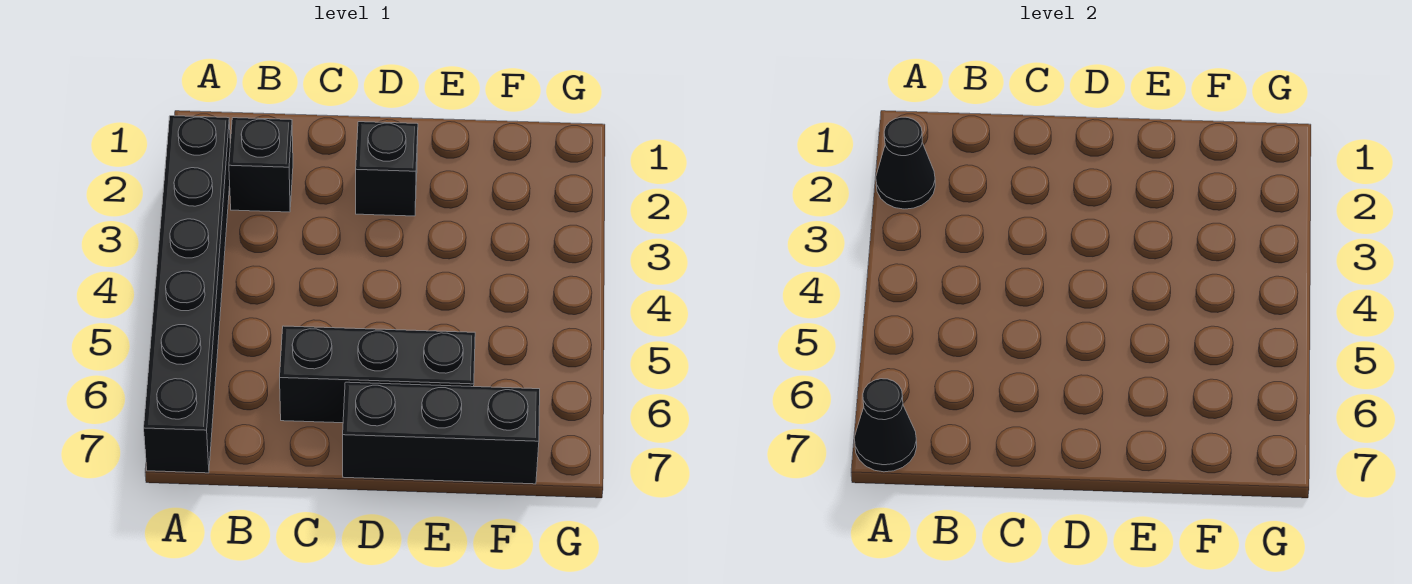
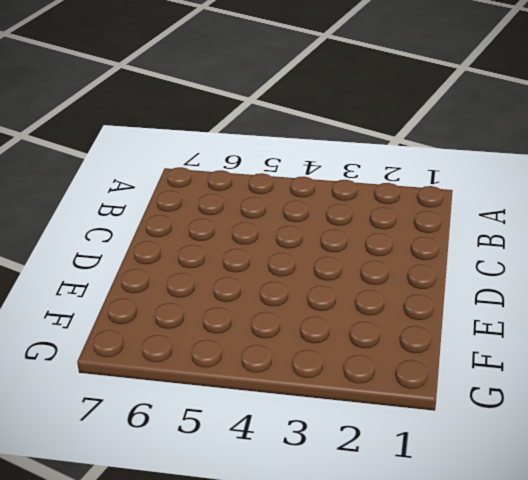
none -> black 1x6 brick [144,116,230,473]
none -> black 1x1 brick [229,118,293,212]

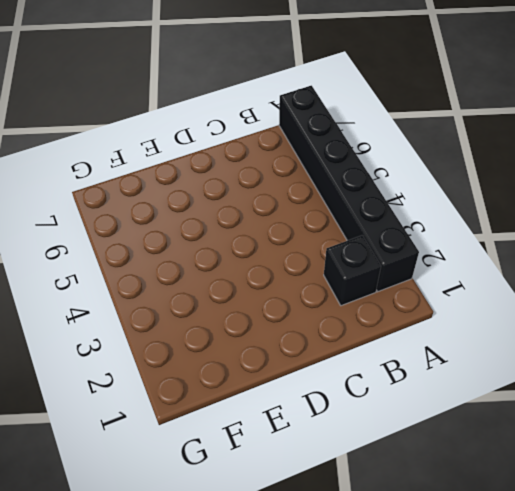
none -> black 1x3 brick [280,326,475,423]
none -> black 1x1 brick [356,122,418,216]

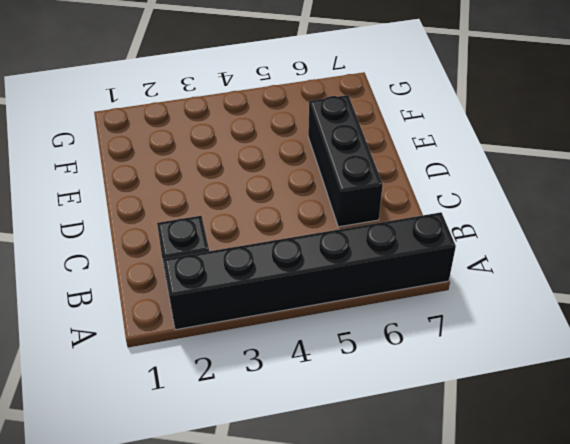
none -> black 1x1 brick [356,122,418,216]
none -> black 1x3 brick [343,382,540,484]

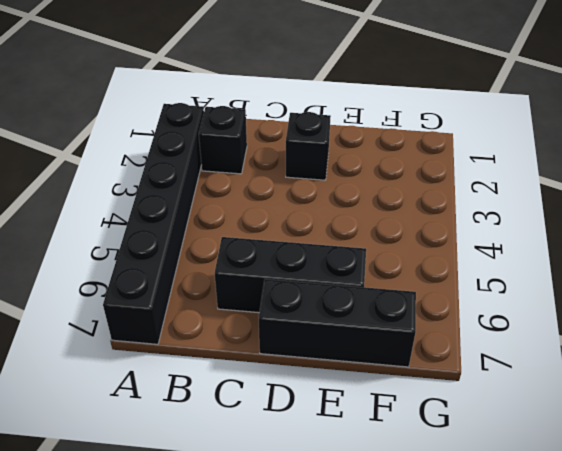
none -> black 1x1 cone [876,117,935,209]
none -> black 1x1 cone [854,379,917,472]

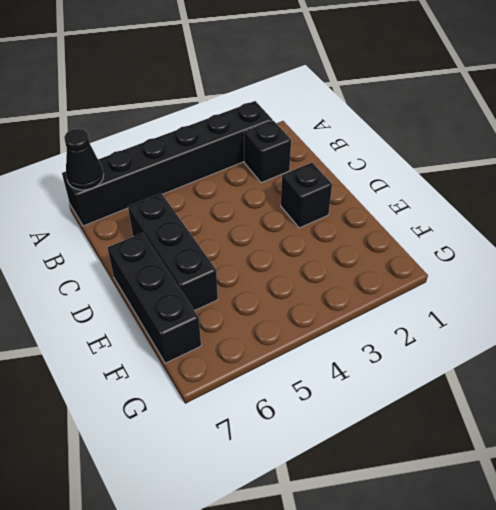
none -> black 1x1 cone [876,117,935,209]

